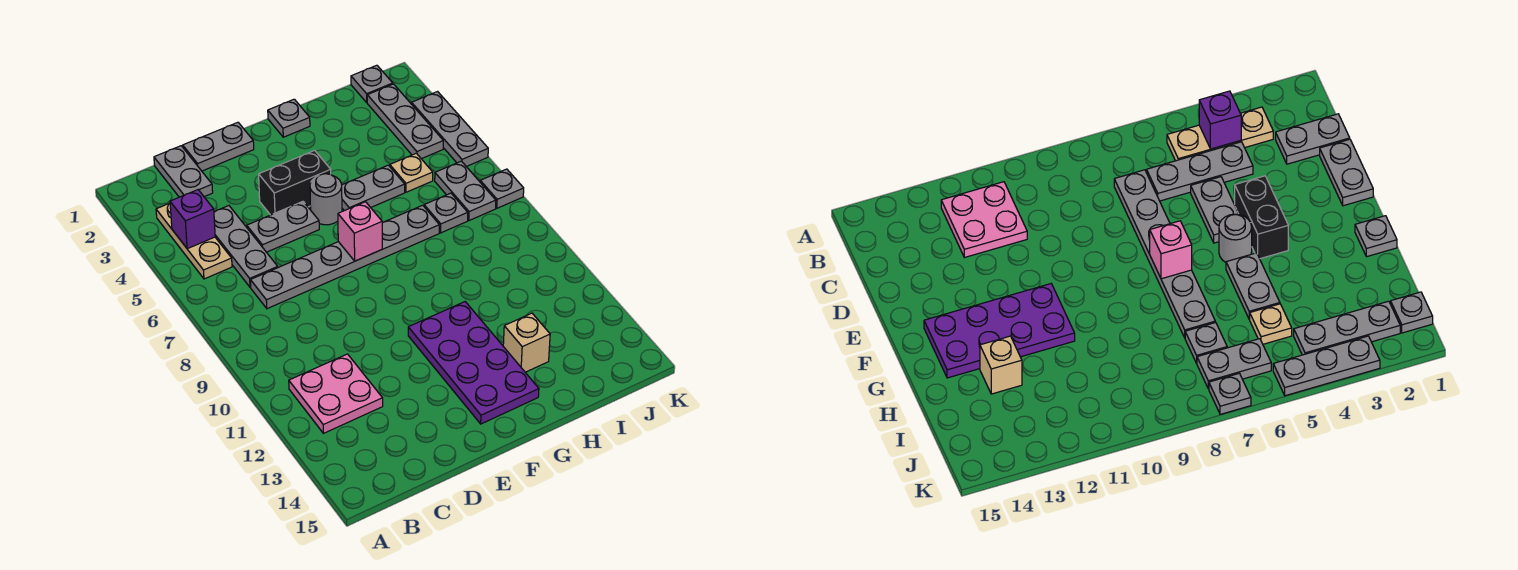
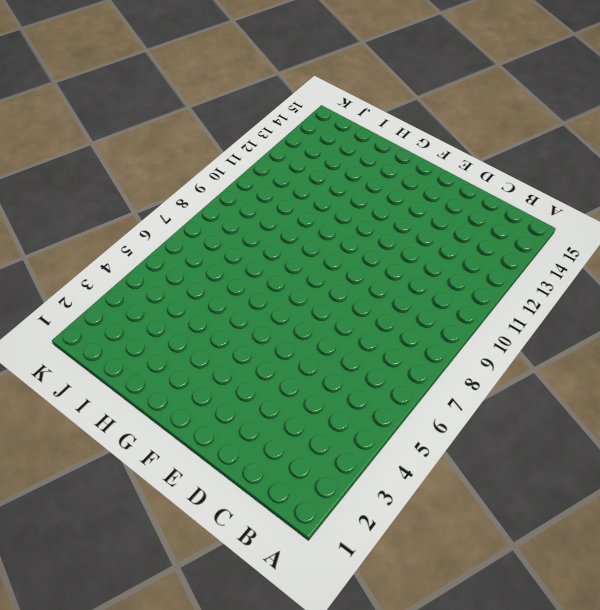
none -> tan 1x3 plate [156,203,232,279]
none -> pink 2x2 plate [289,354,383,433]
none -> grey 1x2 plate [154,146,213,197]

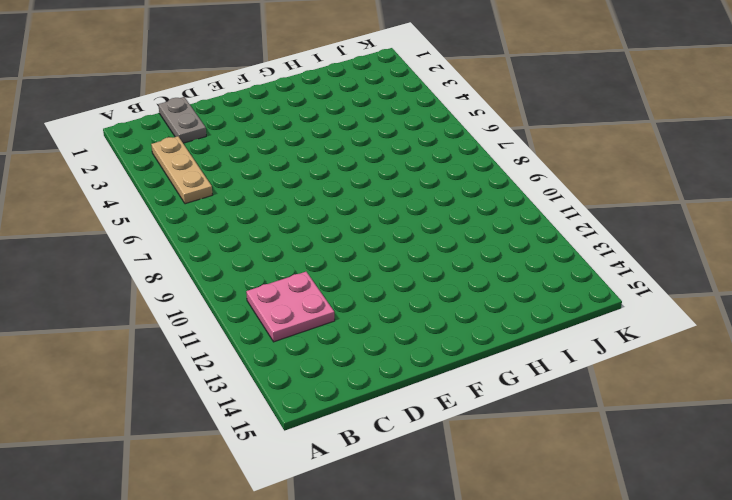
none -> grey 1x3 plate [214,206,278,287]
none -> grey 1x6 plate [250,205,439,309]
none -> grey 1x2 plate [183,122,254,171]

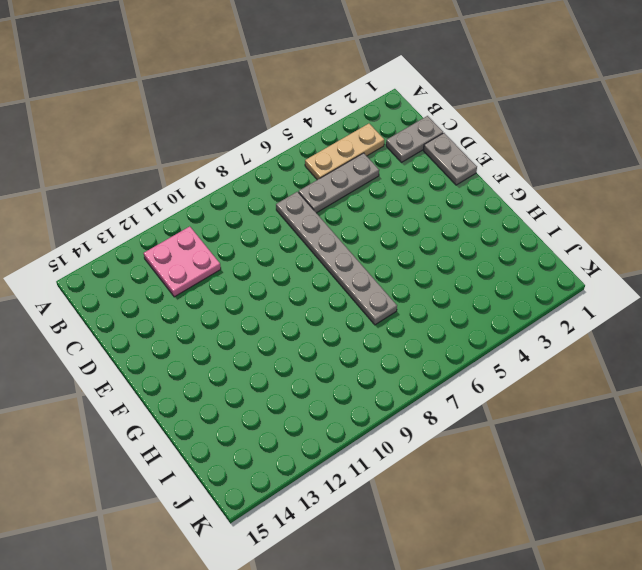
none -> grey 1x2 plate [247,202,319,252]
none -> black 1x2 brick [259,150,331,215]
none -> grey 1x1 round brick [310,174,342,225]

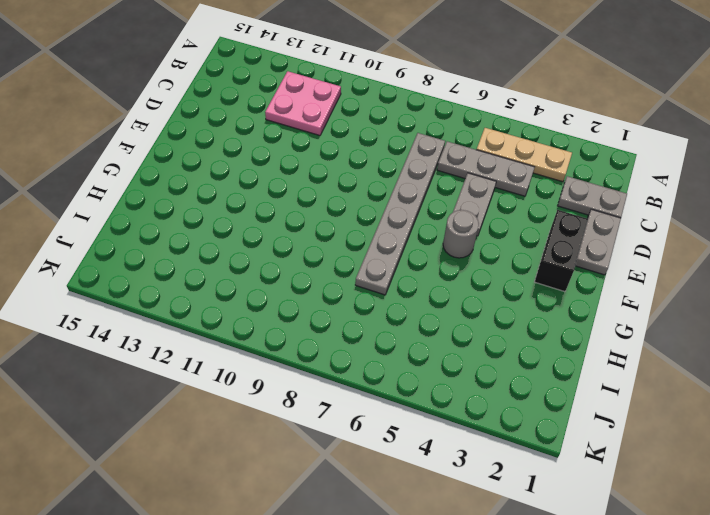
black 1x2 brick [535,210,588,292] -> black 1x2 brick moved to [259,150,331,215]
none -> purple 2x4 plate [408,302,539,424]
none -> grey 1x1 plate [268,99,310,137]
none -> grey 1x2 plate [342,165,405,211]

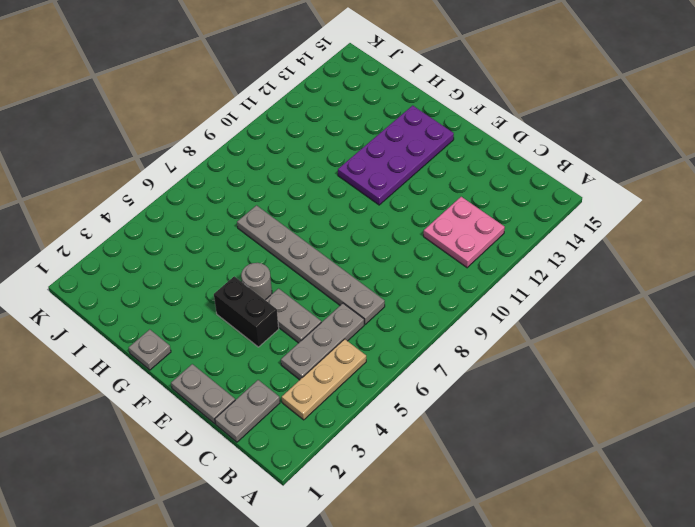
none -> grey 1x2 plate [342,165,405,211]
none -> tan 1x1 brick [503,313,550,372]
none -> tan 1x1 plate [390,153,433,192]

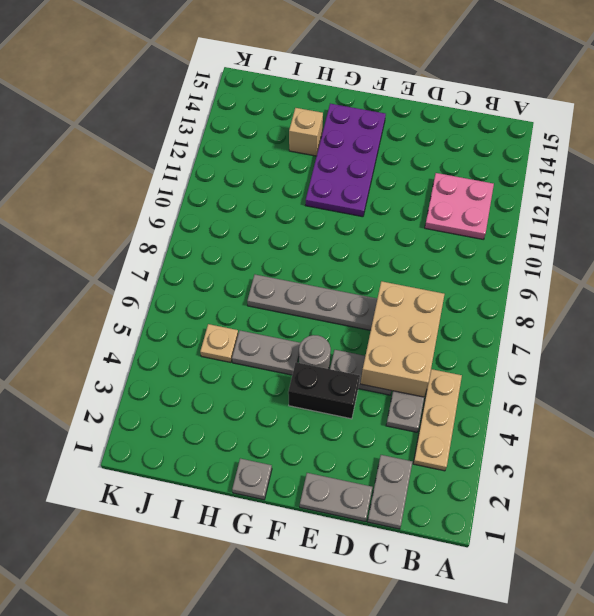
tan 2x3 brick [361,281,445,397] -> none
none -> grey 1x1 plate [424,193,468,233]
none -> grey 1x1 plate [351,65,393,102]
none -> grey 1x3 plate [367,84,443,159]

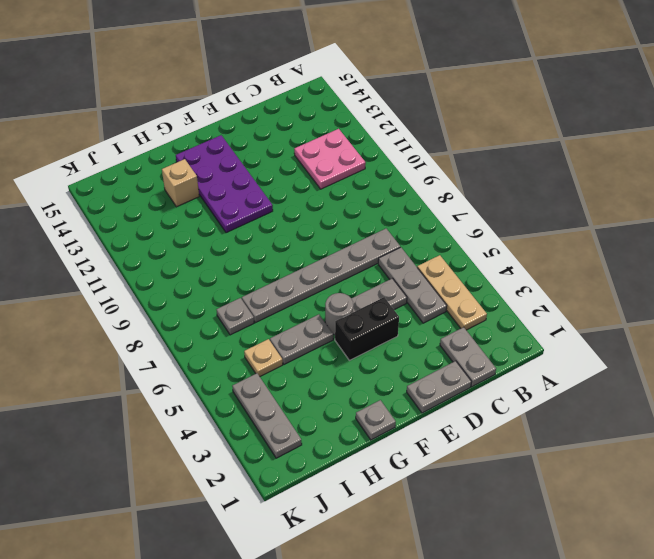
none -> grey 1x1 plate [351,65,393,102]
none -> grey 1x2 plate [435,161,496,220]
none -> grey 1x3 plate [412,92,488,167]

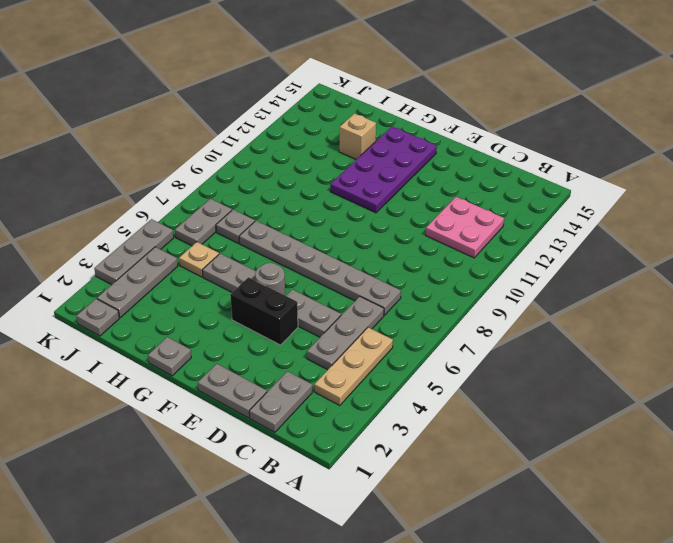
none -> grey 1x1 plate [480,169,524,208]
none -> purple 1x1 brick [170,190,215,249]
none -> pink 1x1 brick [338,202,382,261]

